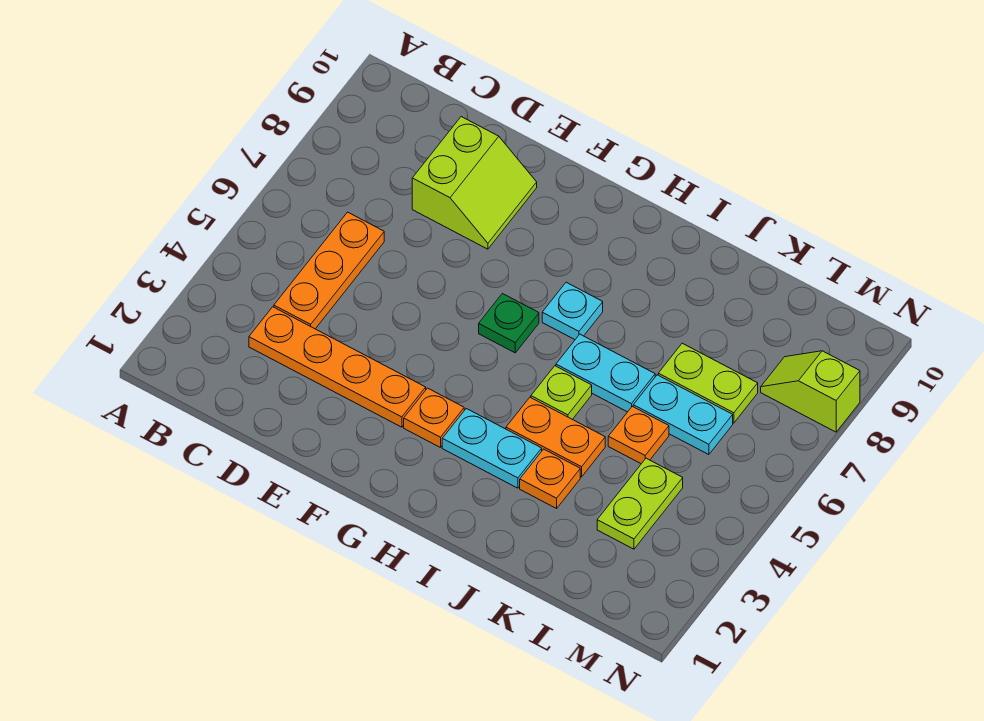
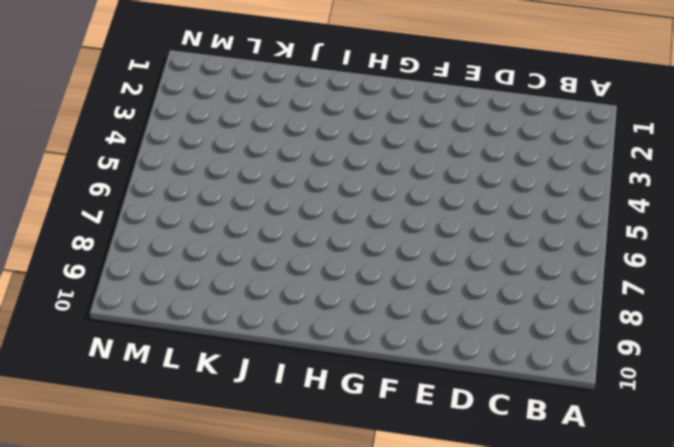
none -> orange 1x4 plate [249,307,426,427]
none -> orange 1x3 plate [274,212,384,329]
none -> lime 2x2 slope [412,117,537,249]

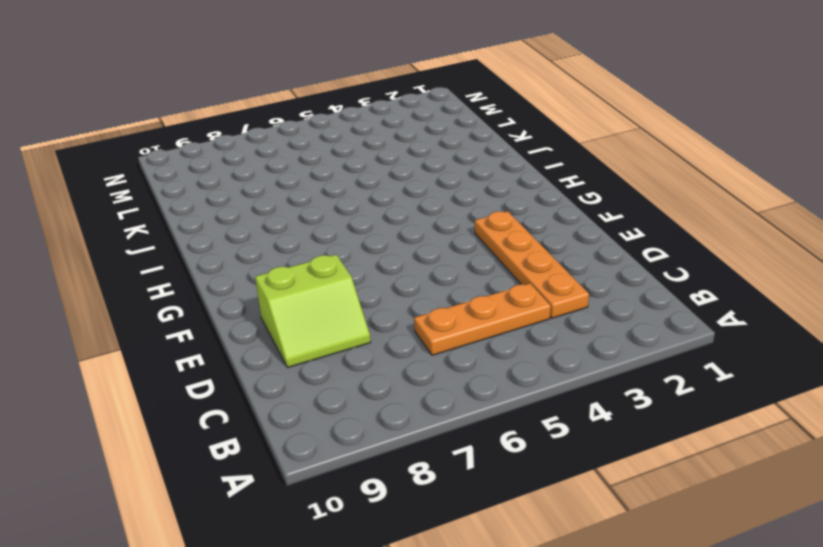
lime 2x2 slope [255,255,371,368] -> lime 2x2 slope turned to [412,117,537,249]
none -> orange 1x1 plate [404,388,464,448]
none -> green 1x1 plate [479,294,539,353]
none -> cyan 1x2 plate [442,409,542,488]

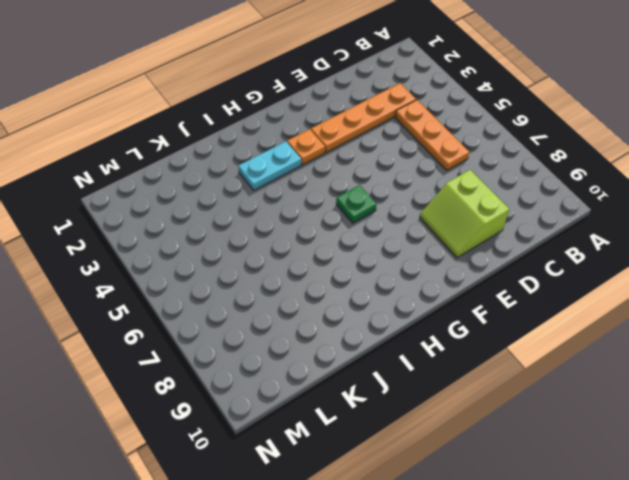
none -> cyan 1x1 plate [542,282,603,340]
none -> orange 1x2 plate [506,397,605,477]
none -> lime 1x1 plate [531,366,592,419]

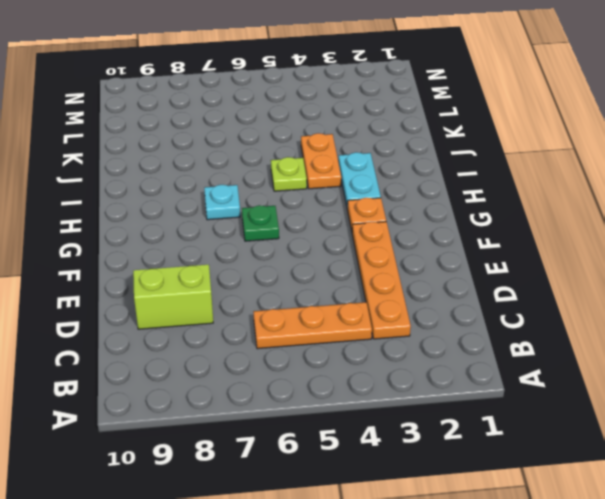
none -> cyan 1x2 plate [556,334,655,412]
none -> orange 1x1 plate [520,449,580,508]
none -> orange 1x1 plate [608,406,669,464]

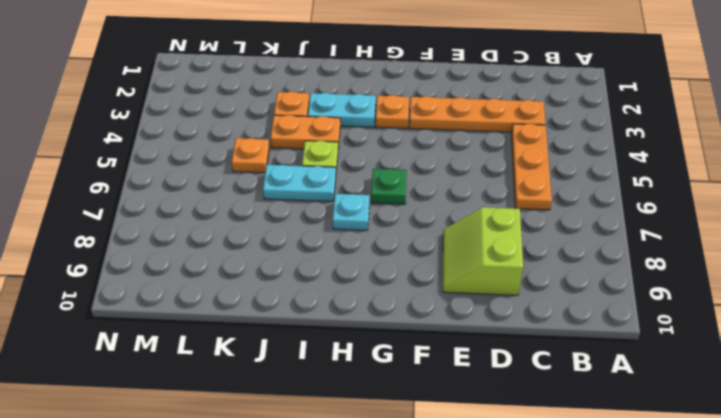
none -> cyan 1x2 plate [633,375,733,455]
none -> lime 1x2 plate [658,343,758,423]
none -> lime 1x2 plate [597,458,683,549]

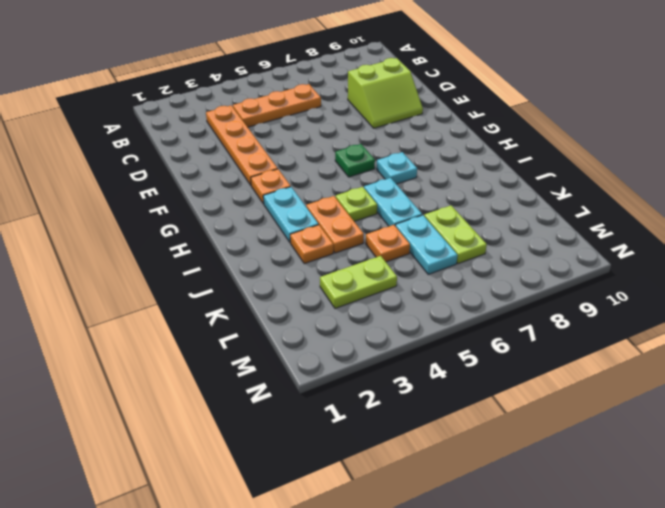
none -> lime 1x2 slope [761,351,860,432]

